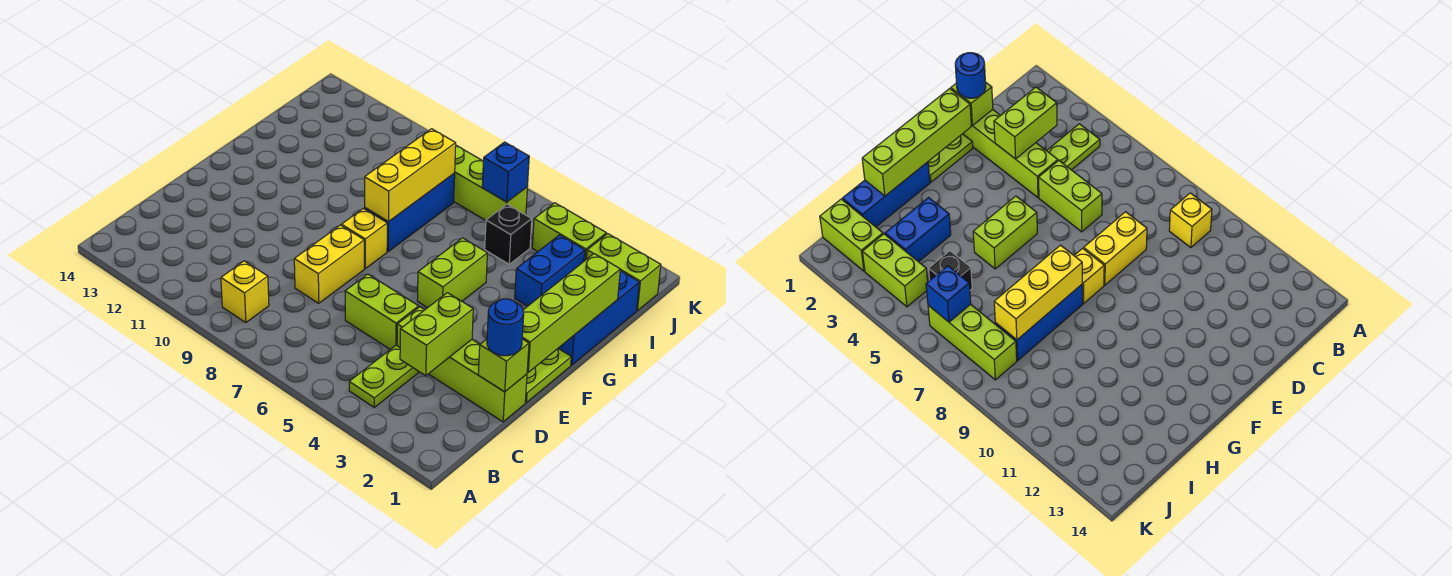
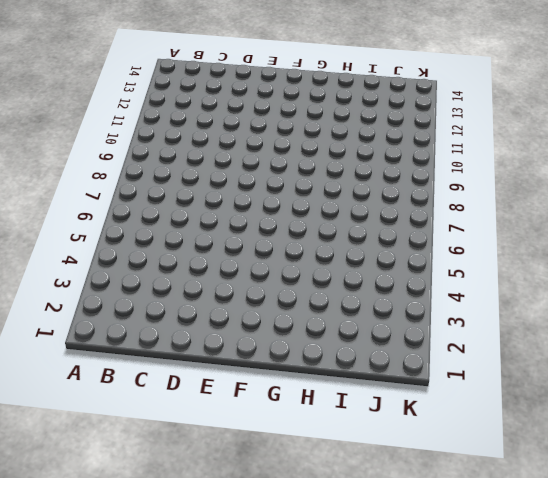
none -> lime 1x2 plate [349,345,419,407]
none -> yellow 1x1 brick [221,261,269,323]
none -> lime 1x4 brick [397,307,527,422]

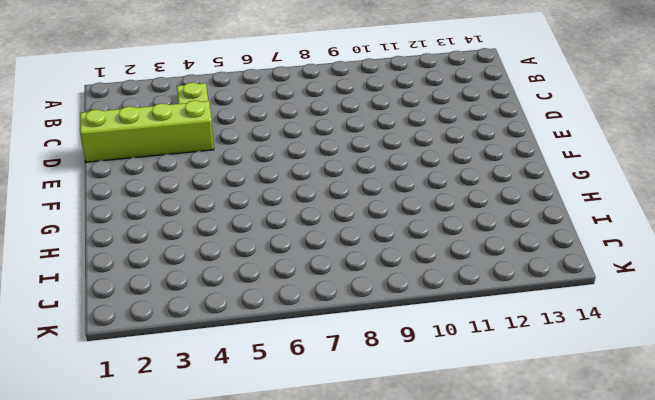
none -> yellow 1x1 brick [221,261,269,323]
none -> lime 1x2 brick [345,274,419,349]
none -> yellow 1x2 brick [294,225,364,303]

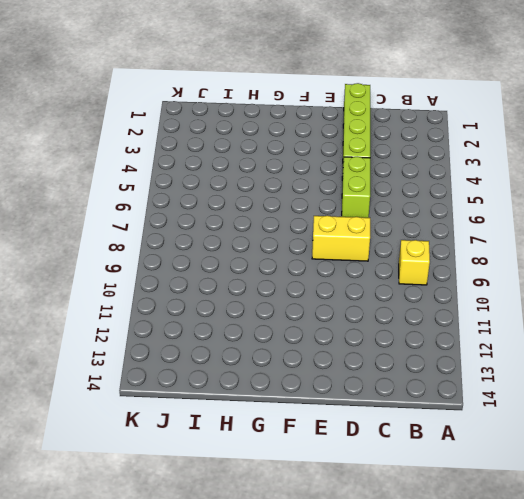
none -> lime 1x2 plate [349,345,419,407]
none -> lime 1x2 plate [525,349,571,403]
none -> lime 1x2 brick [417,238,487,308]

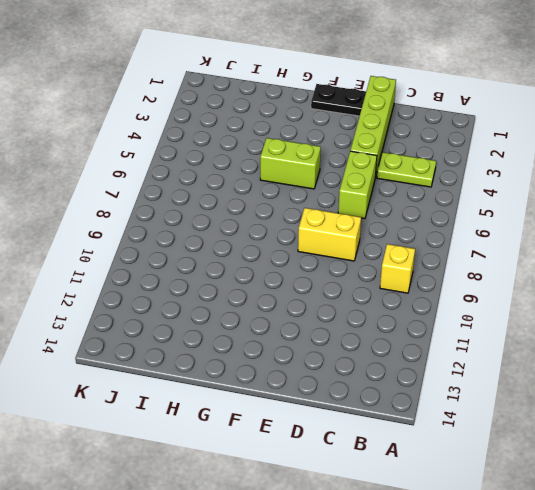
black 1x2 plate [311,84,366,116] -> lime 1x2 plate [525,349,571,403]
none -> yellow 1x1 brick [341,208,387,269]
none -> blue 1x3 brick [558,271,639,365]
none -> blue 1x3 brick [365,173,455,251]

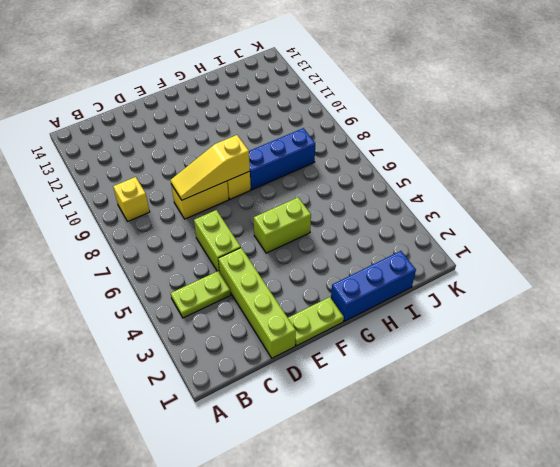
yellow 1x3 slope [171,135,250,200] -> none
none -> blue 1x2 brick [515,235,585,306]
none -> black 1x1 brick [485,204,532,264]
none -> lime 1x2 brick [587,234,661,311]

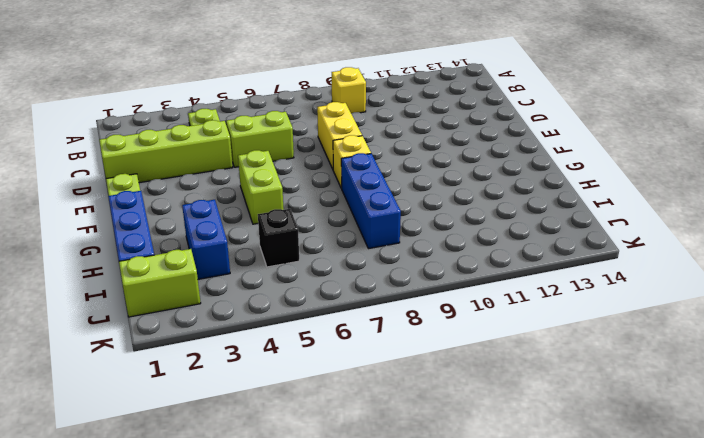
none -> lime 1x2 brick [532,203,606,261]
none -> lime 1x3 brick [454,146,527,220]
none -> lime 1x2 brick [400,293,473,376]

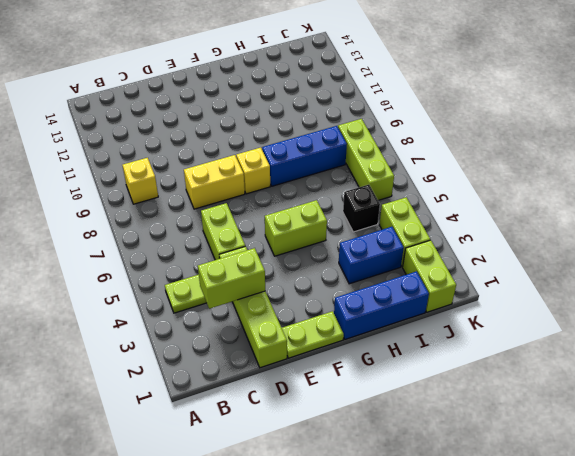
none -> lime 1x1 brick [478,339,529,392]
none -> lime 1x4 brick [522,254,620,372]
none -> yellow 1x3 brick [365,129,456,222]

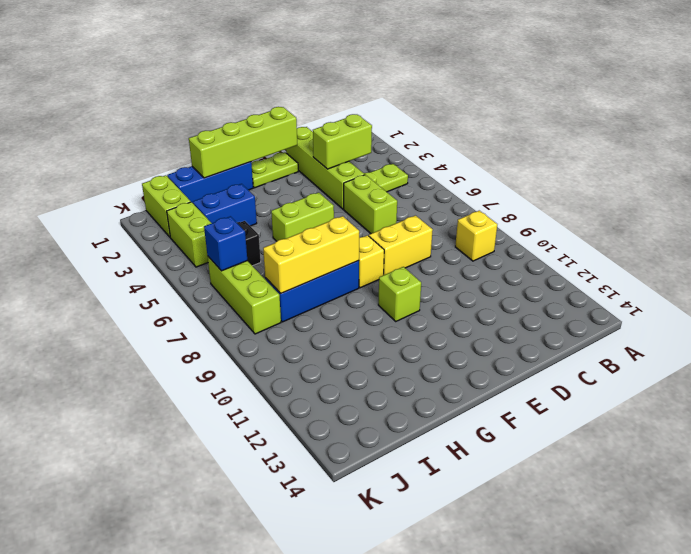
lime 1x1 brick [378,267,421,321] -> lime 1x1 brick moved to [478,339,529,392]
none -> blue 1x1 round brick [487,299,524,356]

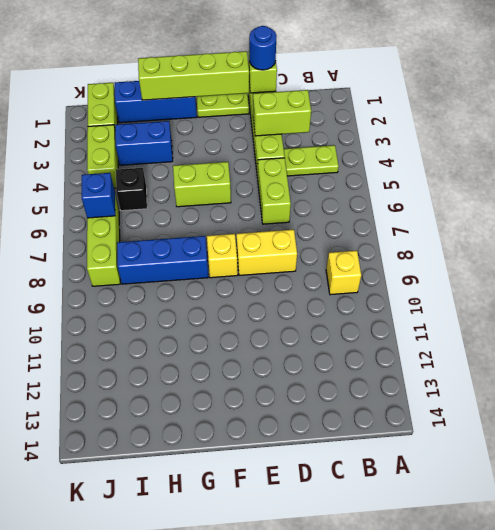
none -> yellow 1x3 brick [365,129,456,222]

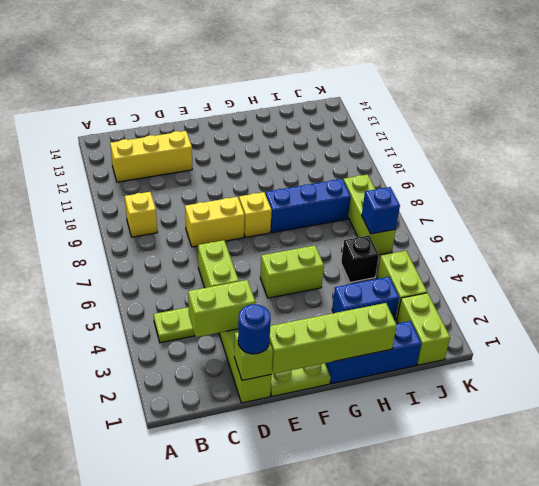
yellow 1x3 brick [110,131,192,182] -> yellow 1x3 brick moved to [365,129,456,222]

